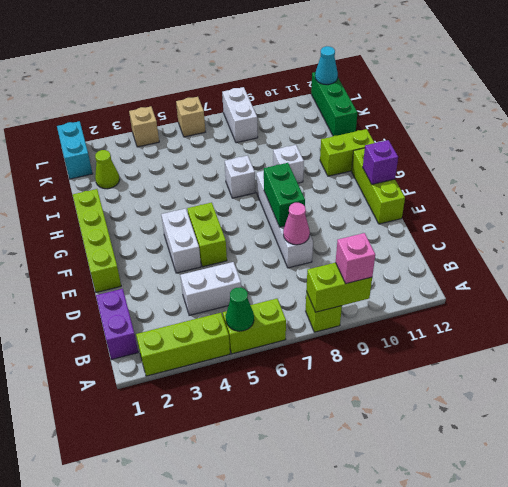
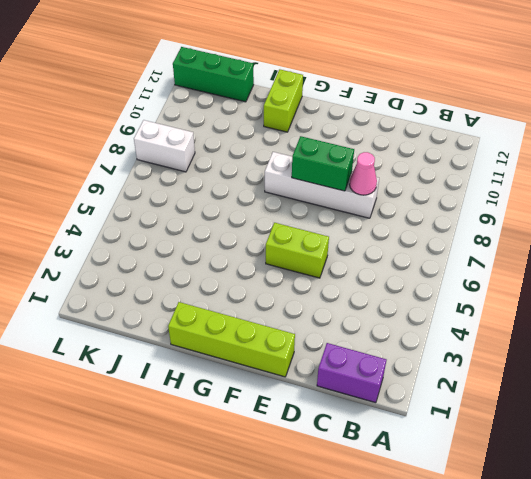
none -> lime 1x3 brick [136,313,230,376]
none -> lime 1x2 brick [223,299,286,354]
none -> lime 1x1 brick [306,292,342,332]

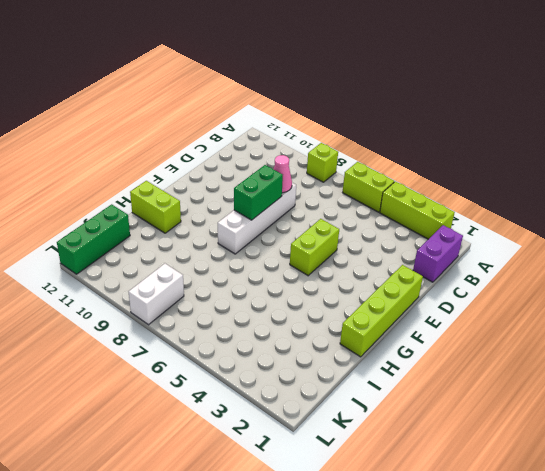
none -> white 1x2 brick [180,262,241,315]
none -> white 1x2 brick [161,209,201,273]
none -> lime 1x3 brick [352,148,405,224]

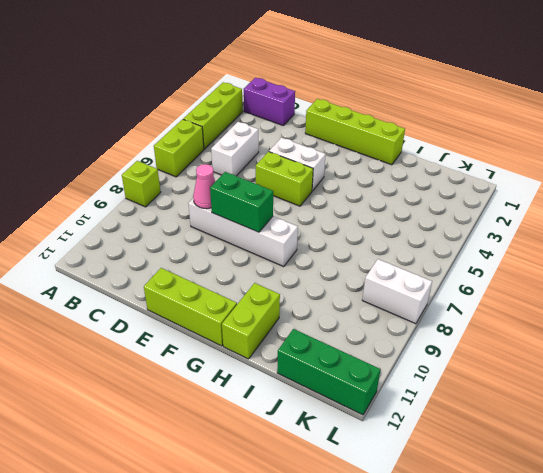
none -> white 1x1 brick [225,156,255,198]
none -> white 1x1 brick [273,145,304,183]
none -> lime 1x1 cone [95,150,120,189]

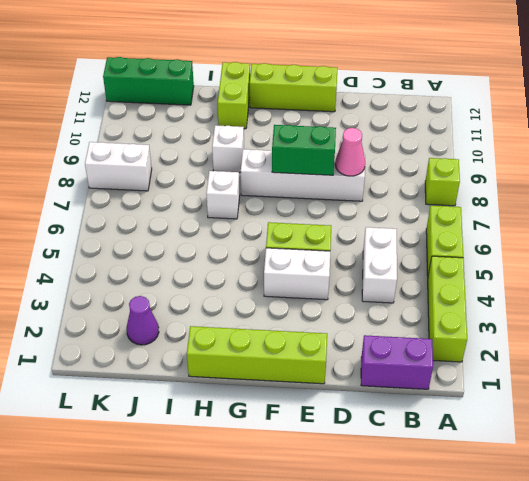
purple 1x1 cone [127,296,159,345] -> lime 1x1 cone [95,150,120,189]
none -> cyan 1x2 brick [57,121,93,179]
none -> tan 1x1 brick [129,106,159,147]
none -> tan 1x1 brick [176,97,205,137]

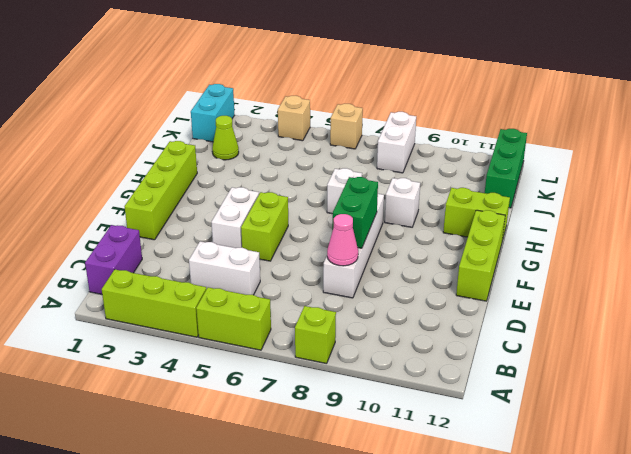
none -> green 1x1 cone [226,287,254,331]
none -> lime 1x2 brick [306,263,372,312]
none -> purple 1x1 brick [363,140,398,184]

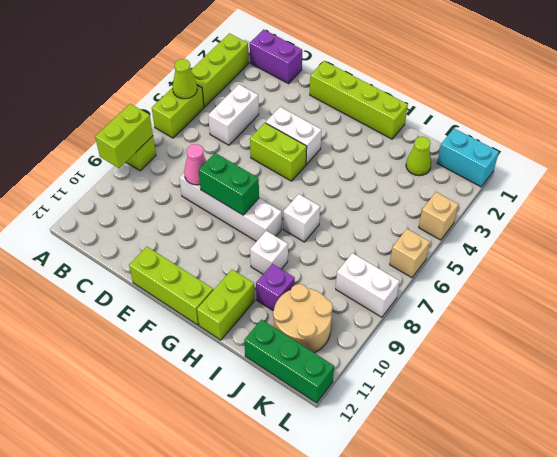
lime 1x1 cone [172,59,197,99] -> green 1x1 cone [226,287,254,331]
purple 1x1 brick [256,264,295,311] -> purple 1x1 brick moved to [363,140,398,184]
tan 2x2 round brick [273,284,333,353] -> none
none -> cyan 1x1 cone [315,46,338,85]
none -> pink 1x1 brick [336,233,375,284]

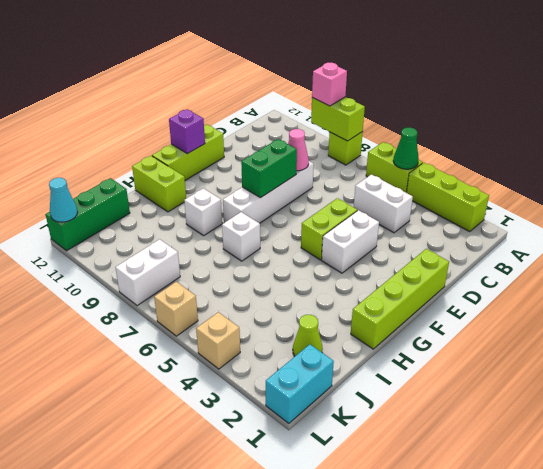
none -> purple 1x2 brick [96,289,138,360]

